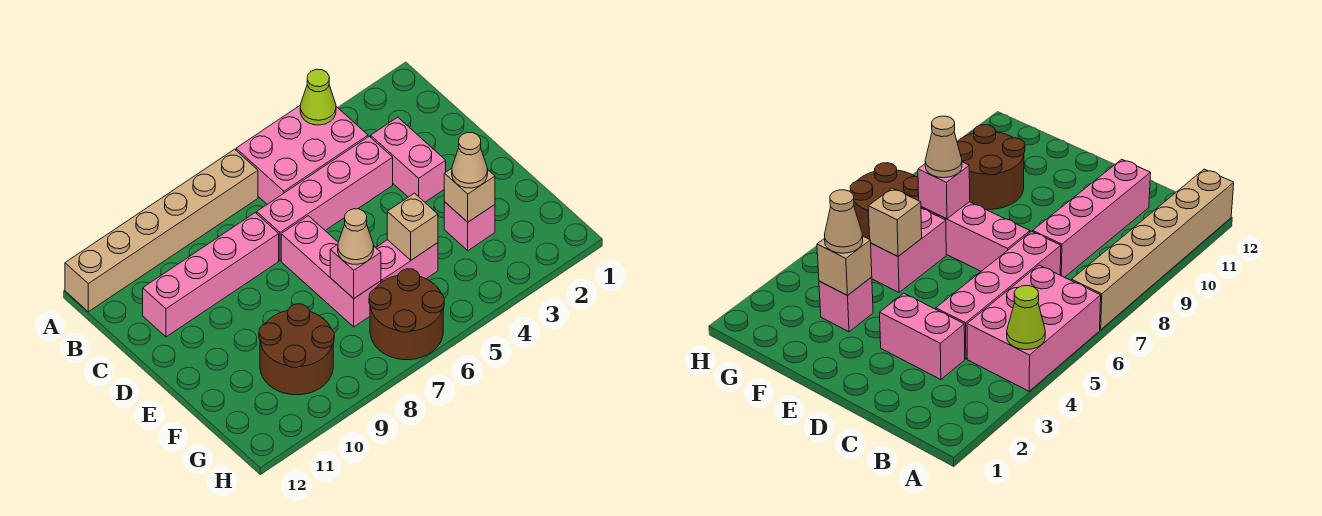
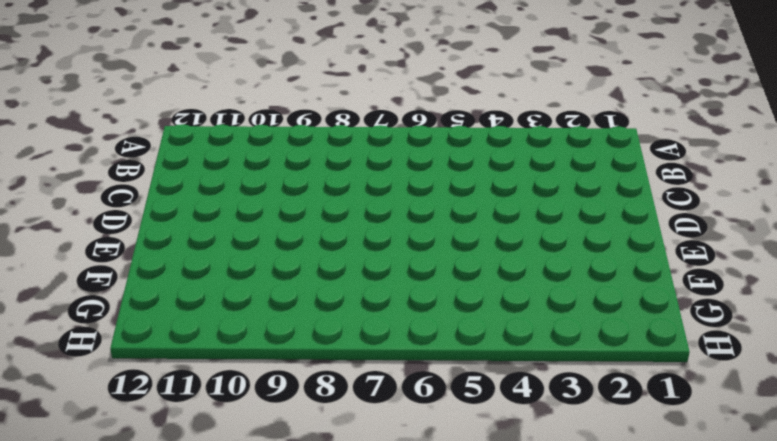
none -> pink 2x3 brick [236,105,368,204]
none -> tan 1x6 brick [65,149,258,312]
none -> pink 1x2 brick [371,117,446,202]

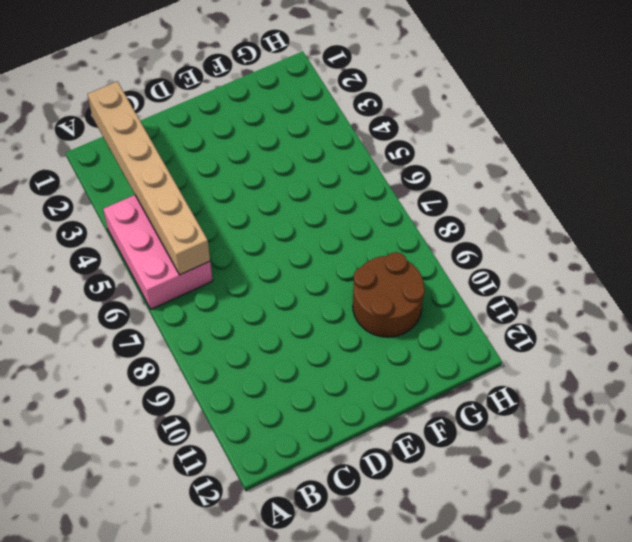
tan 1x6 brick [87,81,210,275] -> tan 1x6 brick moved to [65,149,258,312]
none -> pink 1x2 brick [371,117,446,202]
none -> pink 1x4 brick [257,136,393,261]
none -> pink 1x4 brick [143,213,279,337]

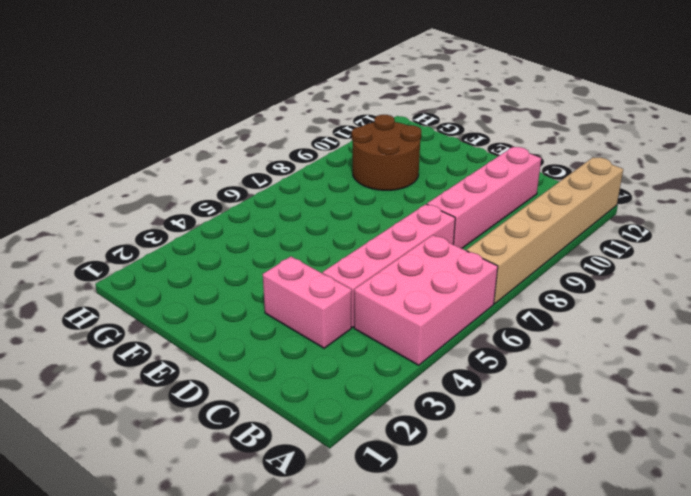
none -> pink 1x3 brick [281,216,381,327]
none -> pink 1x1 brick [444,202,495,251]
none -> pink 1x2 brick [376,240,438,282]

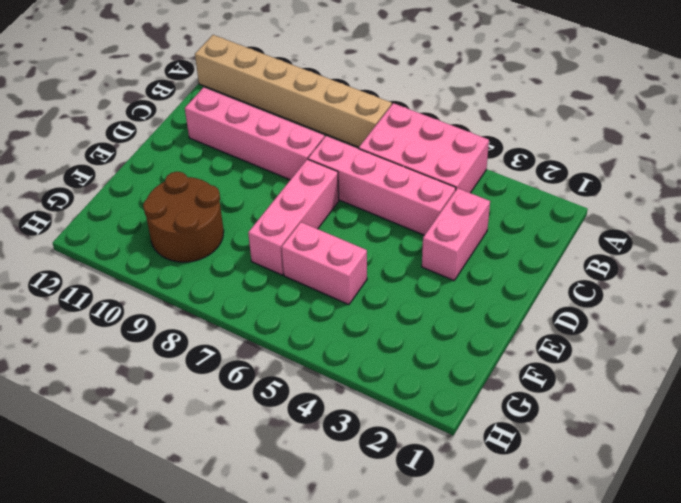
none -> pink 1x1 brick [444,202,495,251]
none -> brown 2x2 round brick [369,269,444,360]
none -> lime 1x1 cone [300,69,336,125]

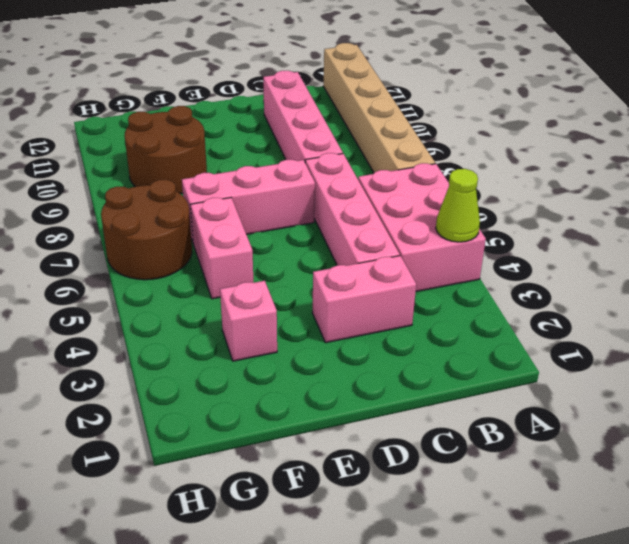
none -> tan 1x1 brick [444,168,495,222]
none -> tan 1x1 brick [387,193,438,260]
none -> pink 1x1 brick [330,245,381,298]

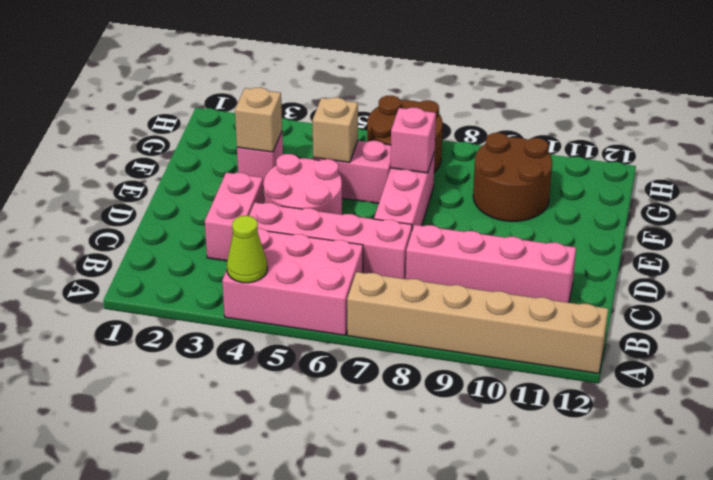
pink 2x2 round brick [264,154,342,215] -> none
none -> tan 1x1 cone [452,132,488,188]
none -> tan 1x1 cone [338,209,374,264]

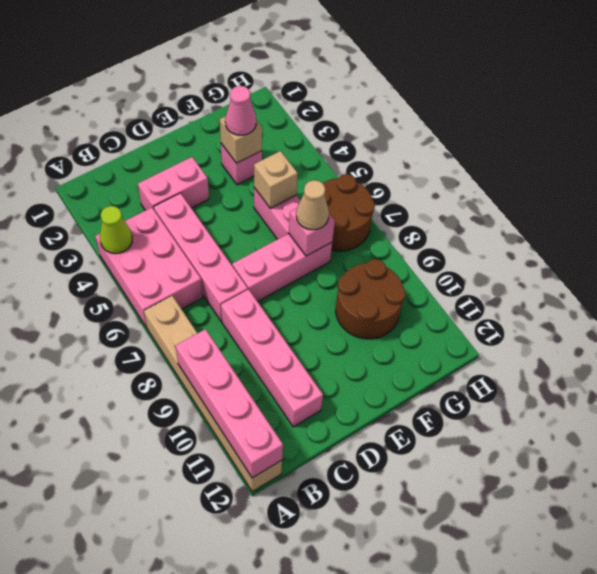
pink 1x4 brick [175,329,283,478] -> none
pink 1x1 cone [225,86,256,135] -> tan 1x1 cone [452,132,488,188]

